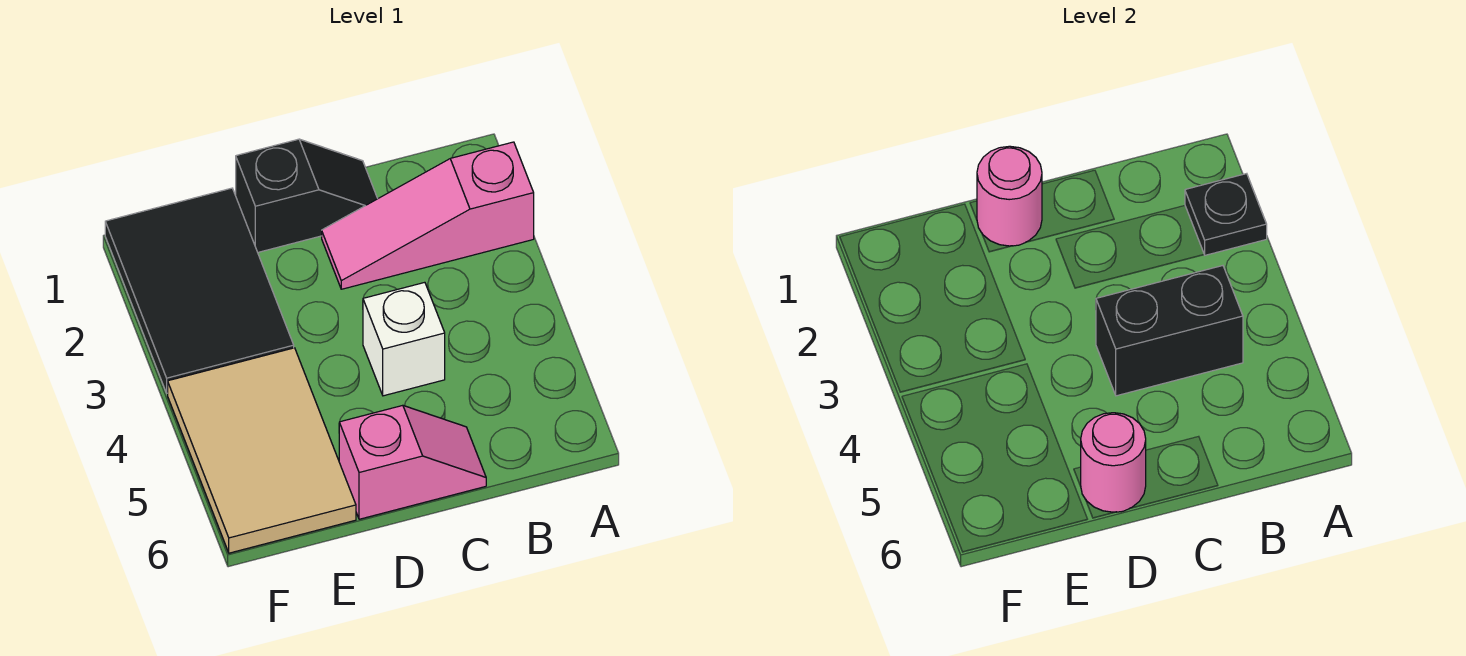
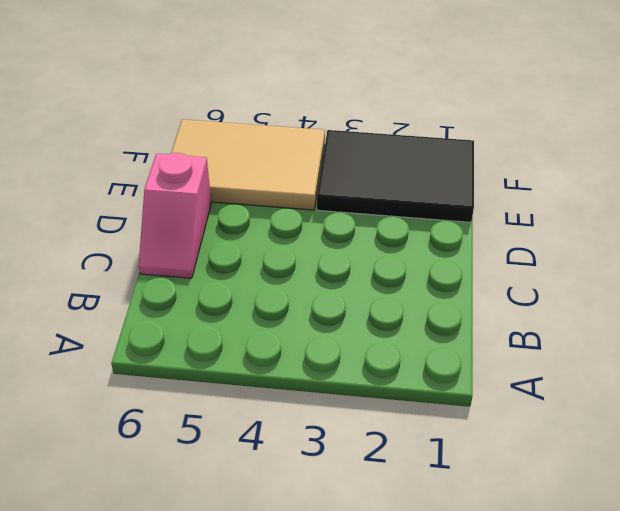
none -> pink 1x3 slope [322,142,534,289]
none -> black 1x2 slope [236,139,378,252]

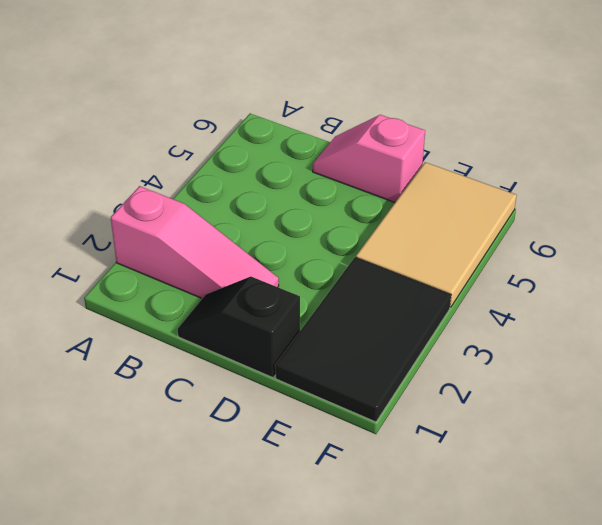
none -> white 1x1 brick [363,282,445,396]
none -> black 1x1 plate [1185,174,1267,255]

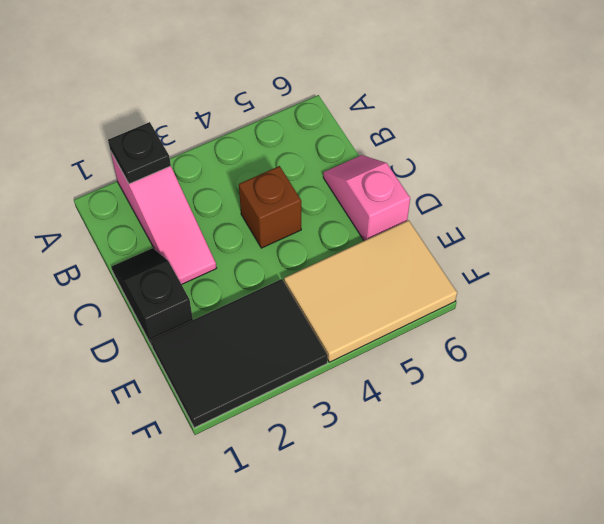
brown 1x1 brick [239,166,301,248] -> white 1x1 brick [363,282,445,396]
none -> black 1x2 brick [1096,266,1243,396]
none -> pink 1x1 round brick [977,146,1042,246]

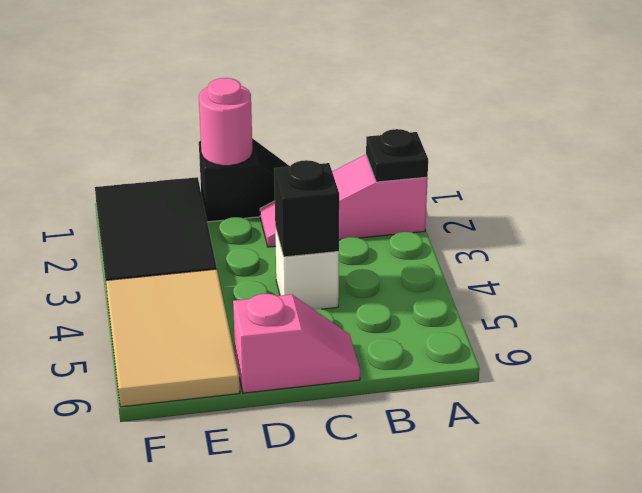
black 1x1 brick [274,160,339,257] -> black 1x2 brick [1096,266,1243,396]
none -> pink 1x1 round brick [1081,413,1146,512]

